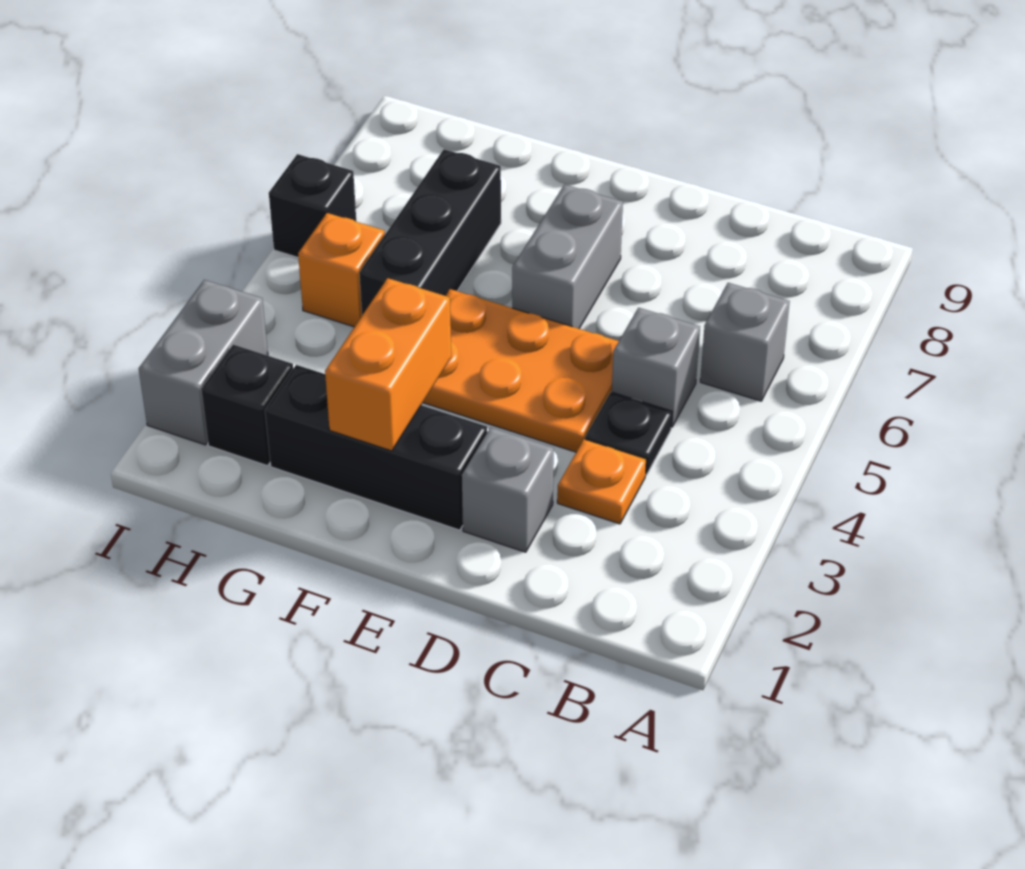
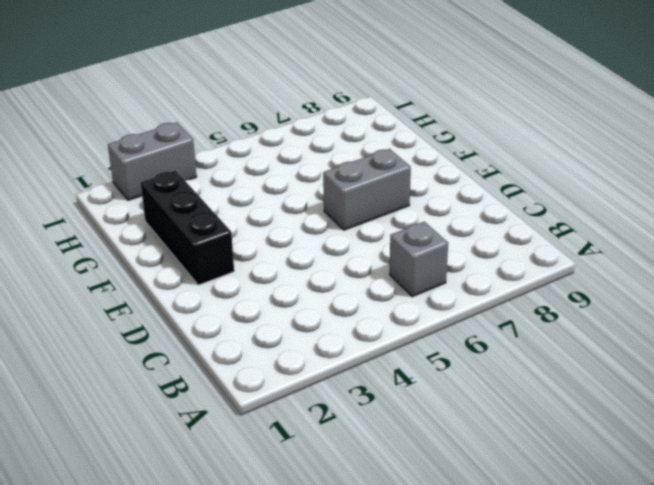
none -> orange 1x1 plate [557,439,646,524]
none -> black 1x1 plate [585,392,672,475]
none -> grey 1x1 brick [612,308,700,427]

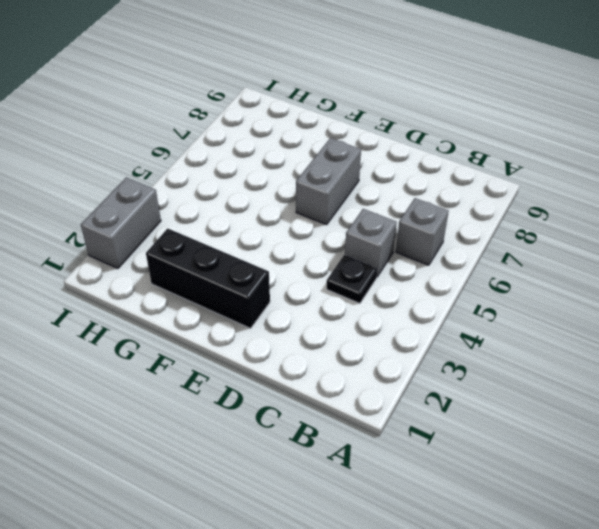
none -> orange 1x1 plate [557,439,646,524]
none -> grey 1x1 brick [462,428,554,552]
none -> orange 2x3 plate [423,289,619,452]

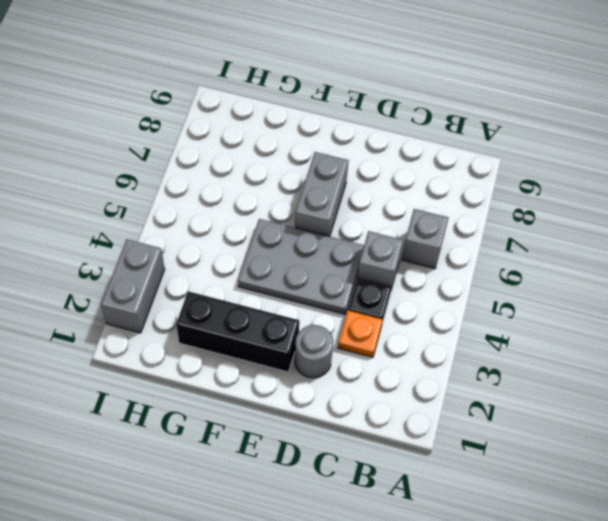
grey 1x1 round brick [295,325,333,378] -> grey 1x1 brick [462,428,554,552]
grey 2x3 plate [238,219,364,314] -> orange 2x3 plate [423,289,619,452]
none -> black 1x3 brick [359,149,501,315]
none -> black 1x1 brick [201,345,293,466]
none -> orange 1x1 brick [298,213,385,327]

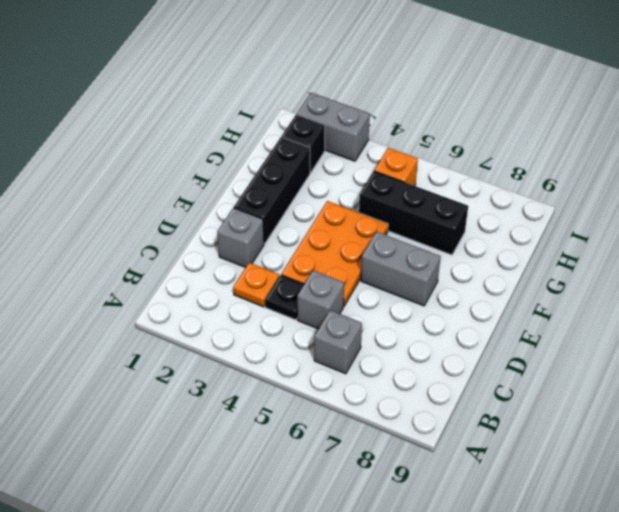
none -> black 1x1 brick [269,154,356,257]
none -> orange 1x2 brick [325,278,451,451]

